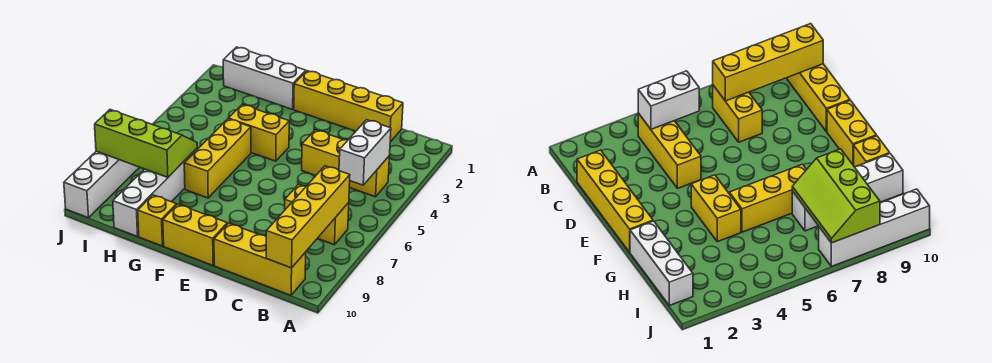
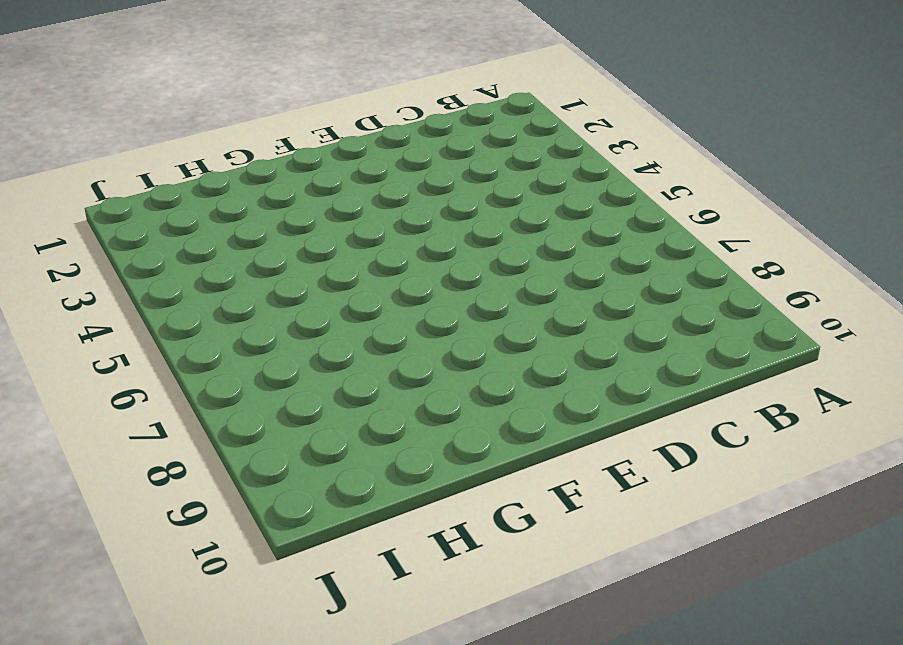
none -> yellow 1x3 brick [302,130,389,197]
none -> yellow 1x2 brick [285,184,349,245]
none -> yellow 1x3 brick [214,223,306,295]

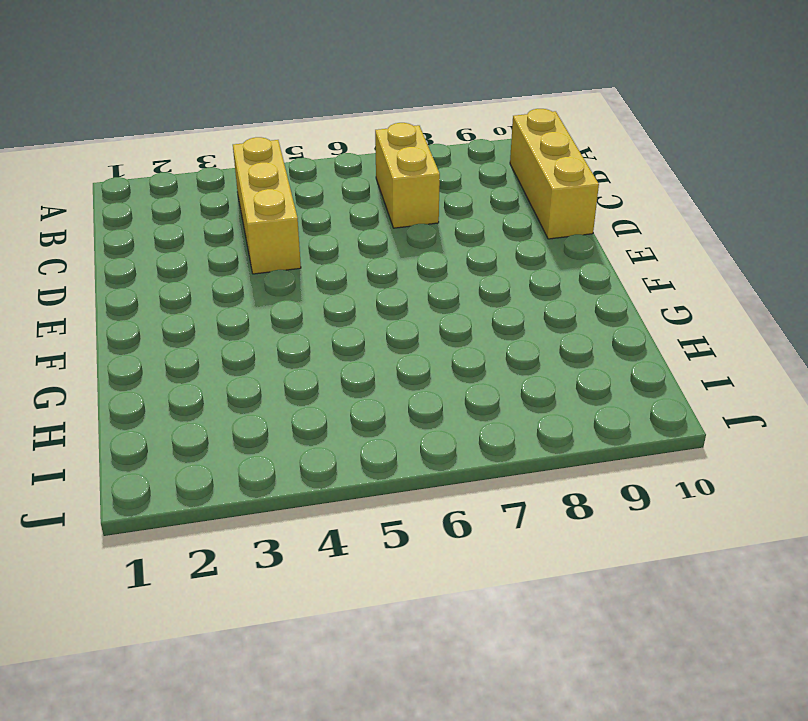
none -> yellow 1x4 brick [294,71,403,142]
none -> yellow 1x2 brick [163,204,227,265]
none -> yellow 1x2 brick [228,104,289,161]

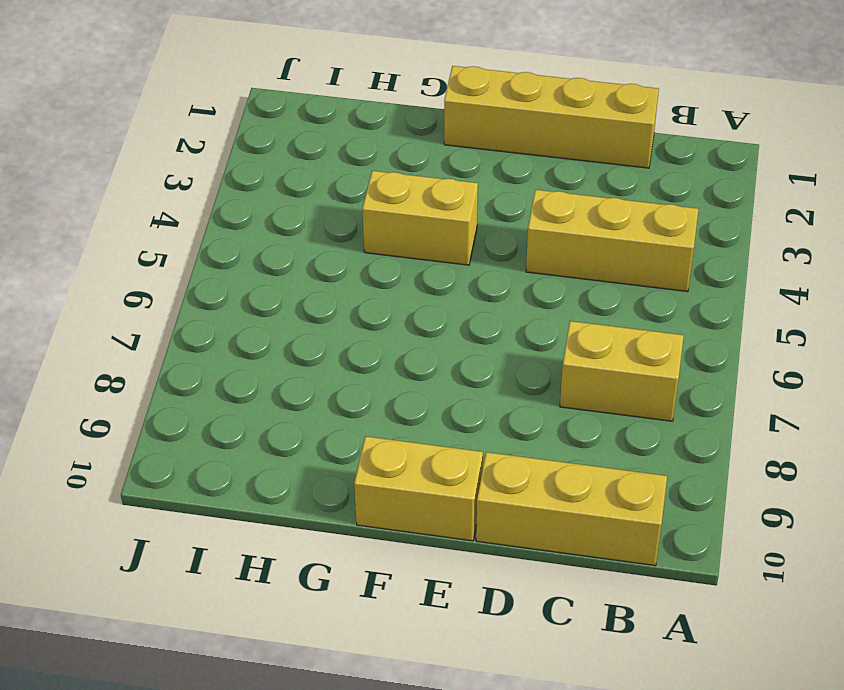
none -> white 1x3 brick [223,47,306,109]
none -> yellow 1x3 brick [184,119,251,198]
none -> yellow 1x1 brick [138,195,177,246]

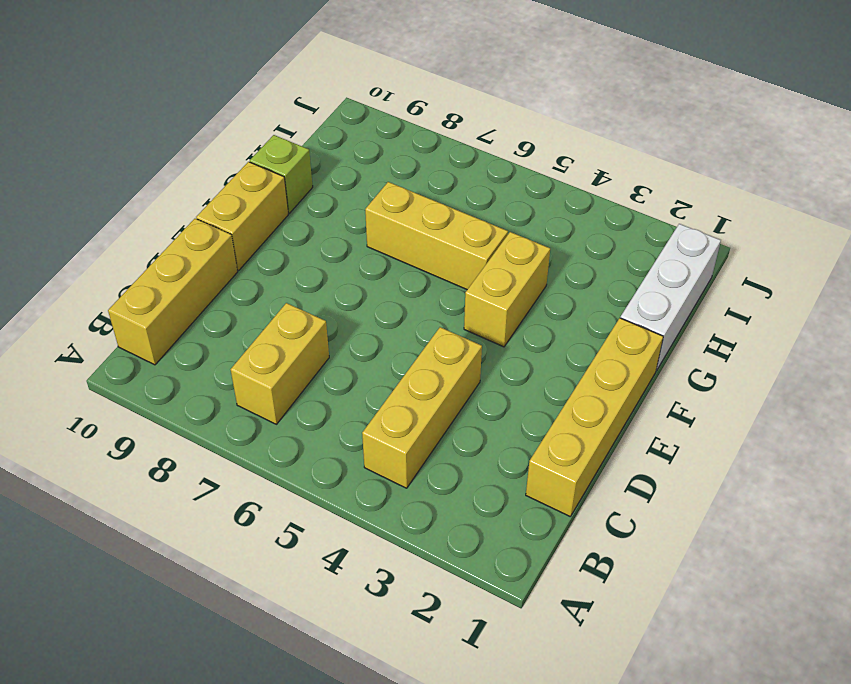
lime 1x1 brick [250,135,313,213] -> yellow 1x1 brick [138,195,177,246]
none -> white 1x4 brick [113,149,197,237]
none -> white 1x4 brick [64,151,140,218]
none -> white 1x2 brick [339,120,391,185]

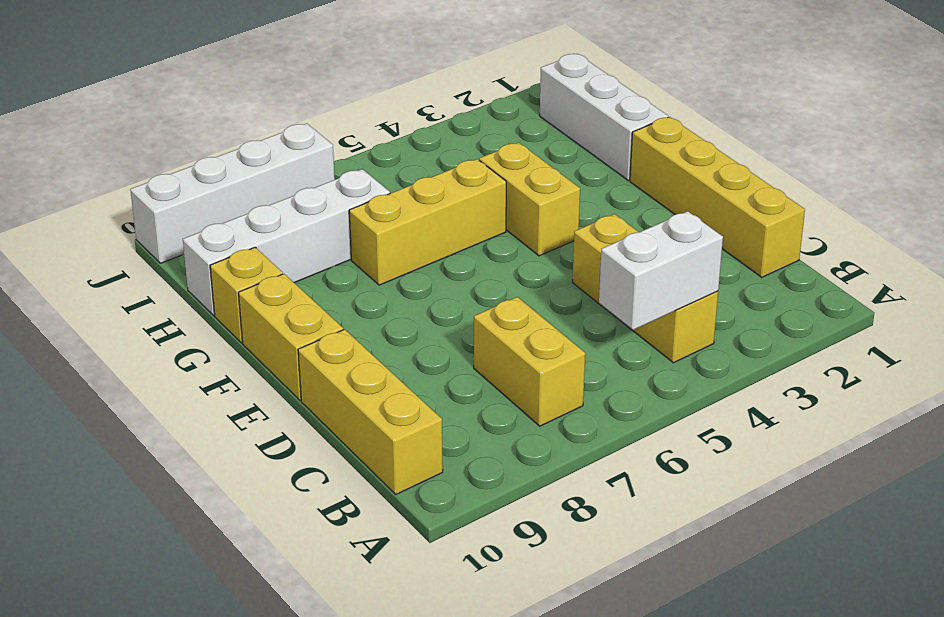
none -> yellow 1x4 brick [266,166,350,268]
none -> lime 2x3 slope [95,110,197,177]

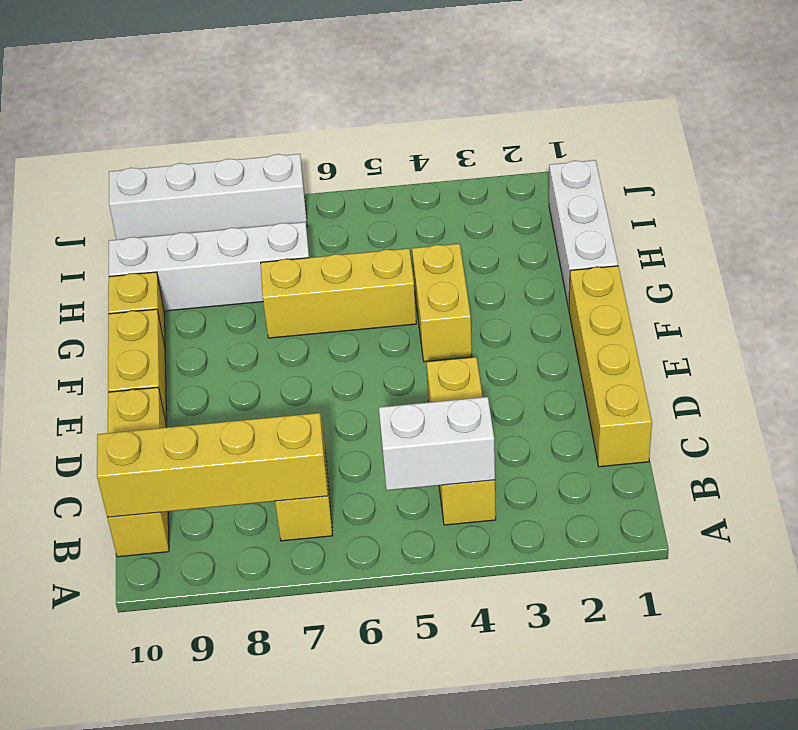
none -> lime 2x3 slope [95,110,197,177]

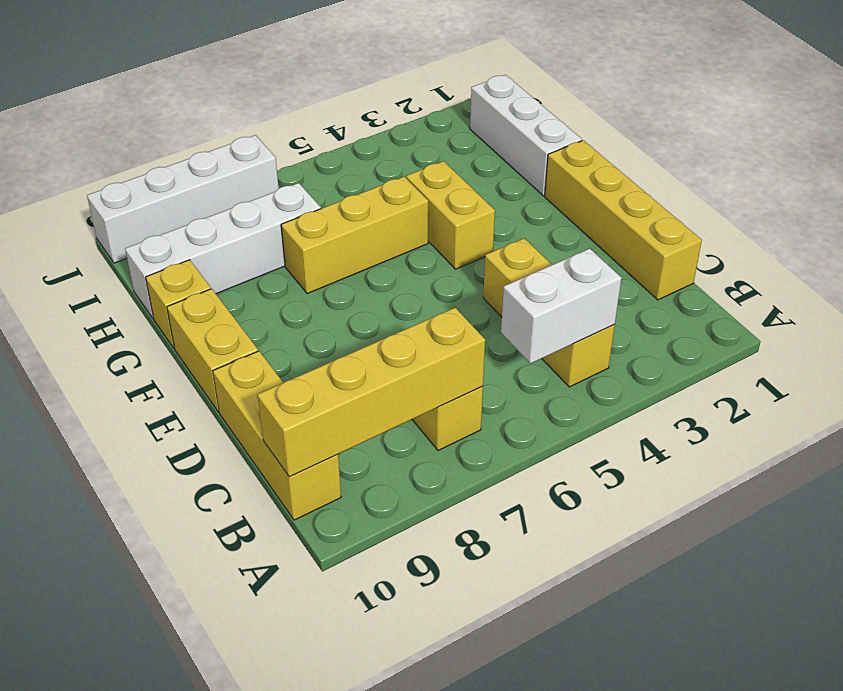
none -> lime 2x3 slope [95,110,197,177]

